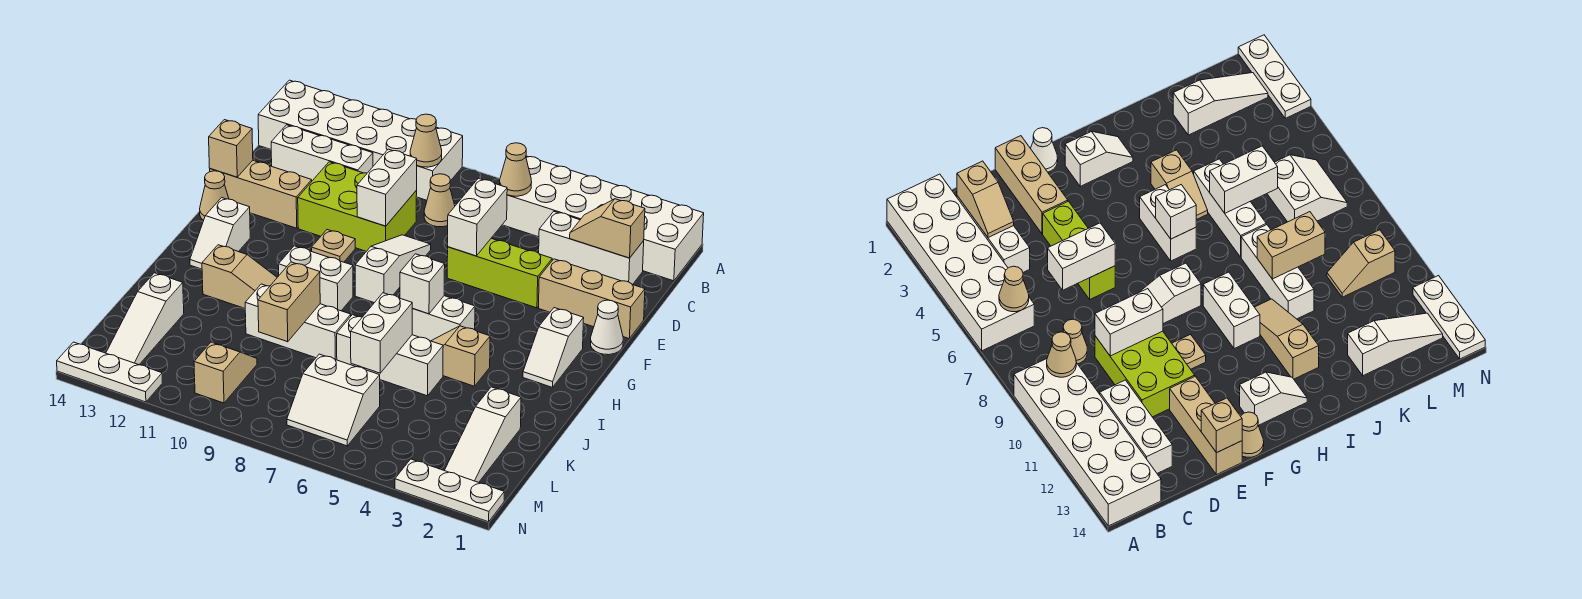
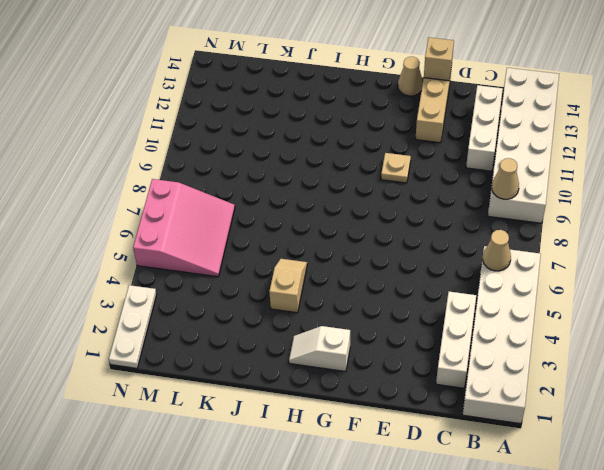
pink 3x3 slope [133,179,235,277] -> white 2x2 slope [287,354,380,446]
none -> tan 1x1 cone [424,174,455,227]
none -> lime 2x3 brick [298,162,417,251]
none -> tan 1x3 brick [539,259,645,338]
none -> lime 1x3 brick [447,238,552,308]

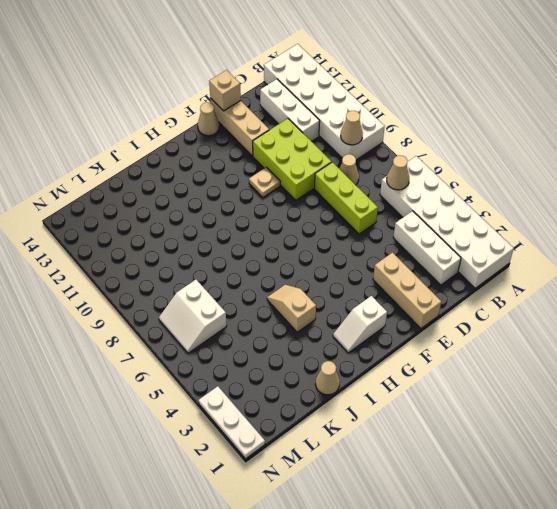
lime 1x3 brick [314,162,378,234] -> lime 1x3 brick moved to [447,238,552,308]
tan 1x1 cone [315,361,340,395] -> none
none -> white 1x3 slope [355,235,431,303]
none -> white 1x1 cone [591,300,623,355]
none -> white 1x2 slope [190,198,250,269]
none -> white 1x2 brick [412,296,475,341]

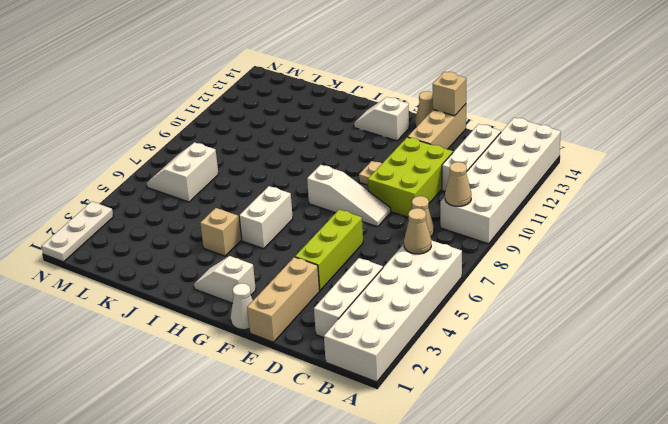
none -> white 1x2 brick [279,246,353,311]
none -> tan 1x3 slope [202,245,277,308]
none -> white 1x3 brick [337,315,443,396]
none -> white 1x3 brick [245,284,351,360]

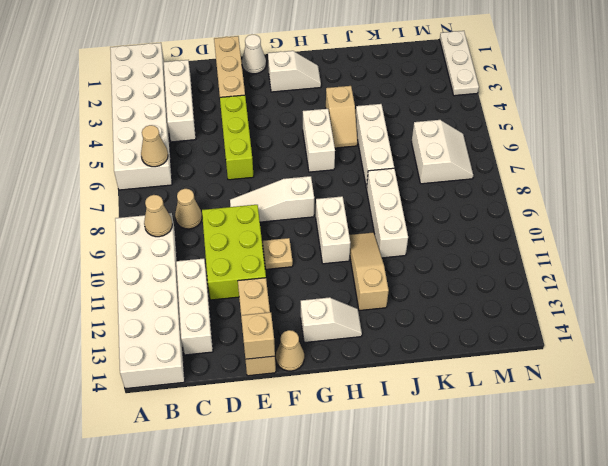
none -> white 1x3 slope [444,387,521,482]
none -> white 1x3 slope [106,273,184,365]
none -> tan 1x2 slope [194,342,257,403]
none -> white 1x3 plate [57,342,162,402]

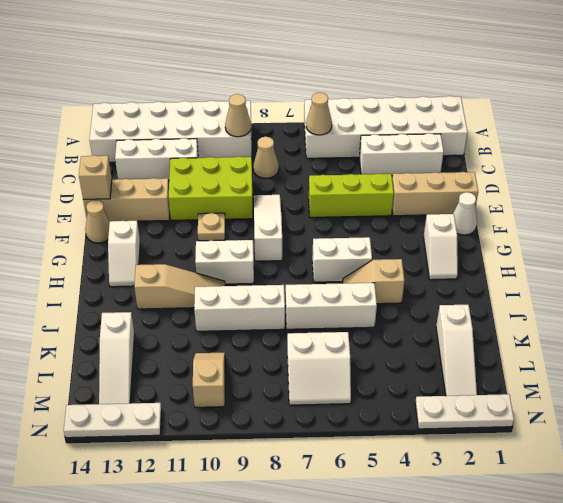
none -> tan 1x2 slope [570,199,645,258]
none -> white 1x2 brick [448,178,507,256]
none -> white 1x2 brick [357,149,417,226]
none -> white 1x1 brick [400,254,445,314]

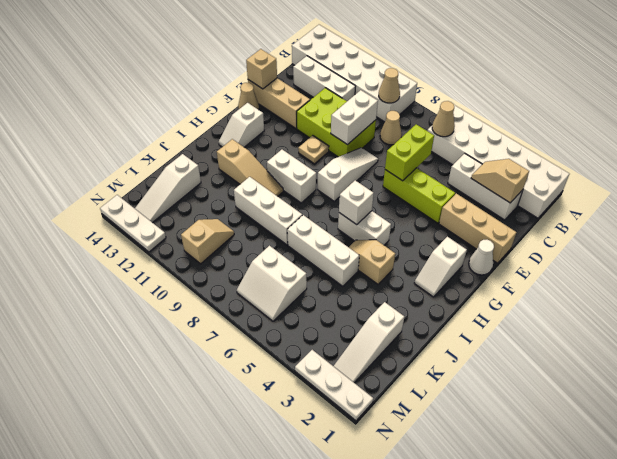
lime 1x2 brick [385,124,434,181] -> white 1x2 brick [448,178,507,256]
none -> white 1x2 brick [351,293,413,373]
none -> tan 1x2 brick [258,262,320,342]

